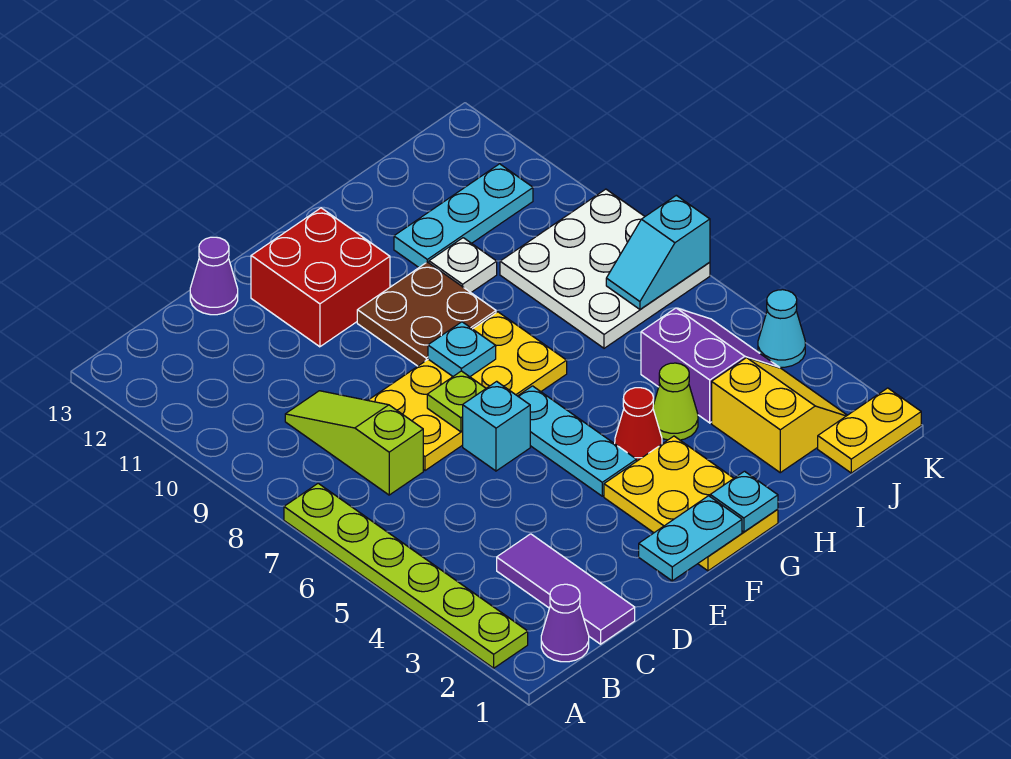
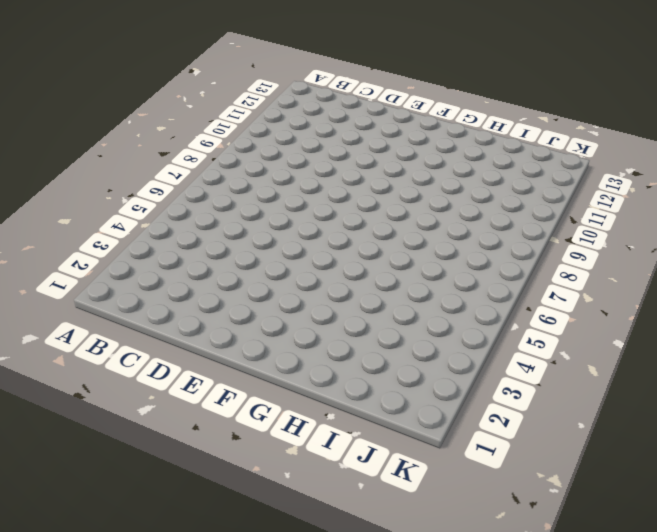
none -> lime 1x6 plate [284,483,528,668]
none -> purple 1x1 cone [541,584,589,662]
none -> purple 1x3 tile [497,534,635,644]

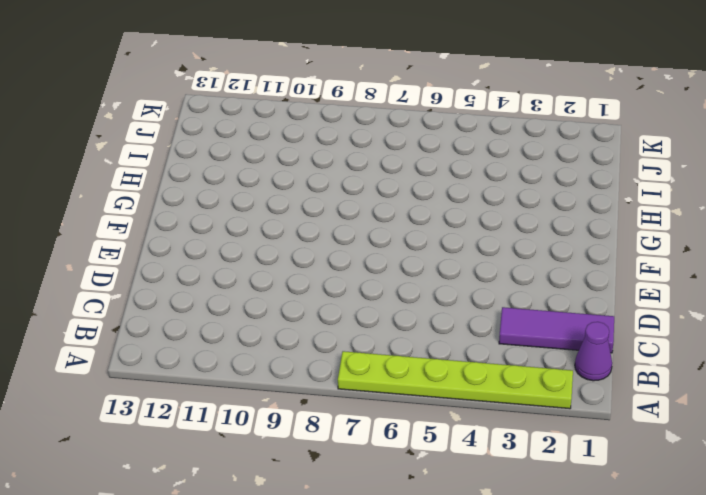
none -> lime 1x3 slope [285,391,423,495]
none -> yellow 2x4 plate [368,312,567,471]
none -> purple 1x1 cone [190,237,238,315]

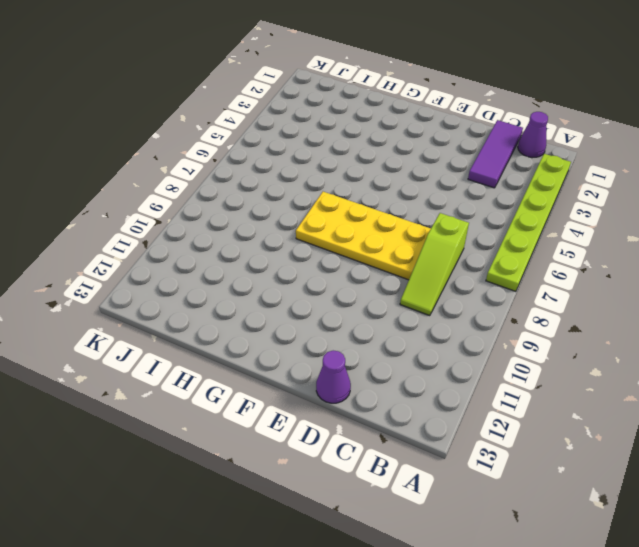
none -> cyan 1x1 brick [463,381,530,471]
none -> red 2x2 brick [251,208,390,347]
none -> yellow 2x3 plate [604,436,778,571]

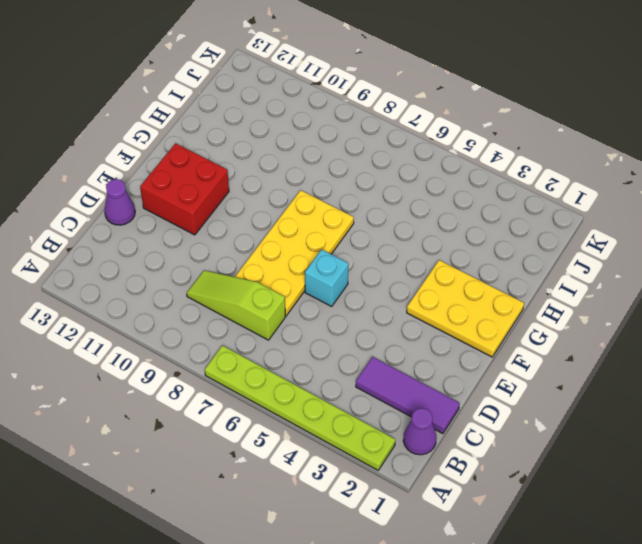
none -> cyan 1x3 plate [518,386,636,496]
none -> brown 2x2 plate [357,262,496,366]
none -> red 1x1 cone [615,388,662,461]

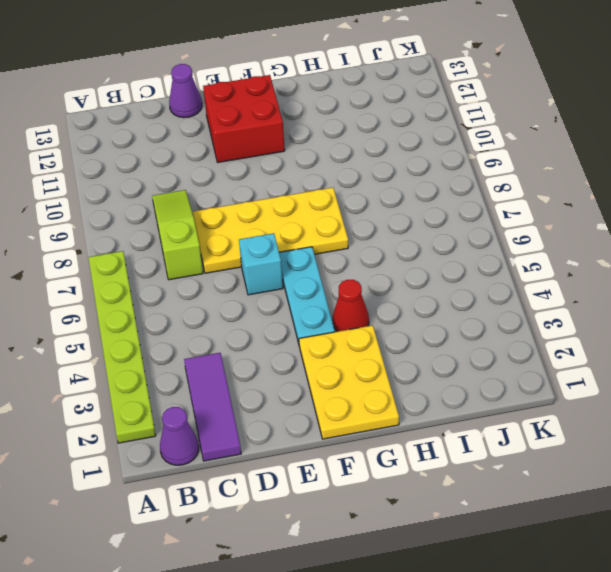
none -> brown 2x2 plate [357,262,496,366]
none -> lime 1x1 cone [653,363,698,440]
none -> white 1x1 plate [429,238,497,292]

